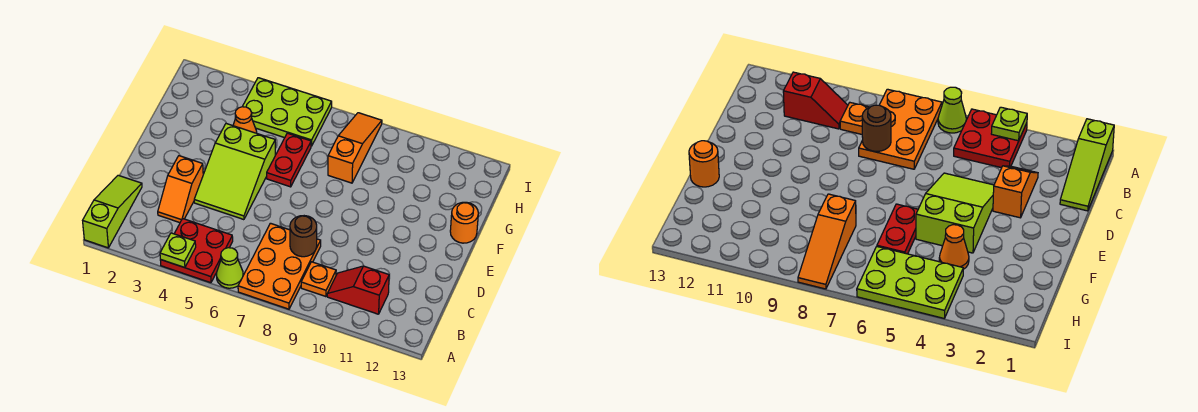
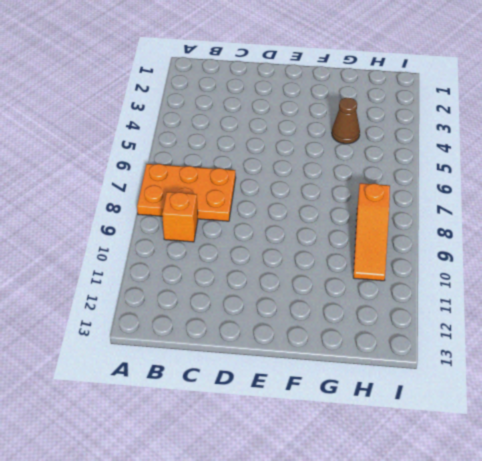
orange 1x1 brick [162,192,198,242] -> orange 1x1 plate [301,262,336,297]
brown 1x1 cone [332,97,360,144] -> orange 1x1 cone [233,107,257,133]
orange 1x3 slope [353,183,390,281] -> orange 1x3 slope turned to [328,113,382,183]
none -> lime 1x3 slope [83,175,142,248]
none -> red 2x2 plate [160,219,233,283]
none -> lime 1x1 cone [216,248,243,288]

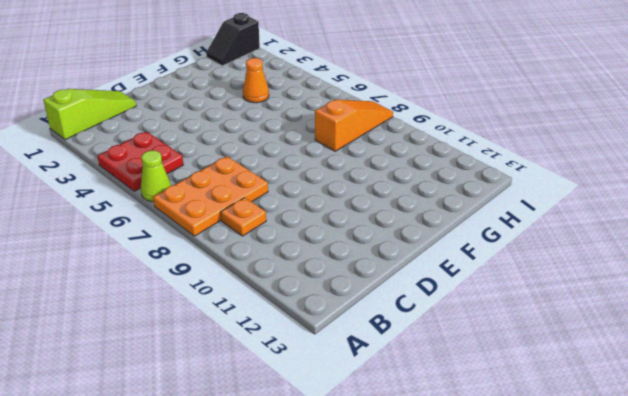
black 1x2 slope [206,13,260,66] -> none
none -> red 1x2 slope [327,266,389,314]
none -> orange 1x2 slope [158,156,203,223]
none -> lime 2x3 slope [194,123,275,220]

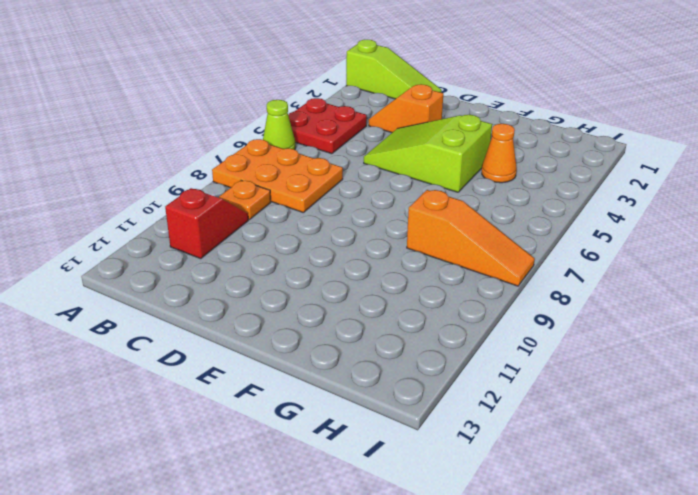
none -> red 1x2 plate [267,133,311,187]
none -> orange 1x1 round brick [450,202,478,243]
none -> lime 2x3 plate [242,78,332,146]

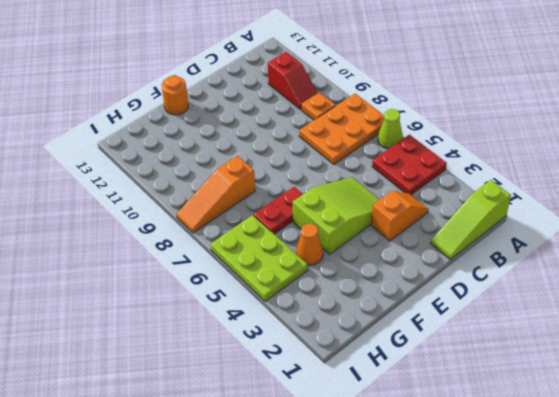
none -> lime 1x1 plate [160,233,196,268]
none -> brown 1x1 round brick [290,216,317,257]

